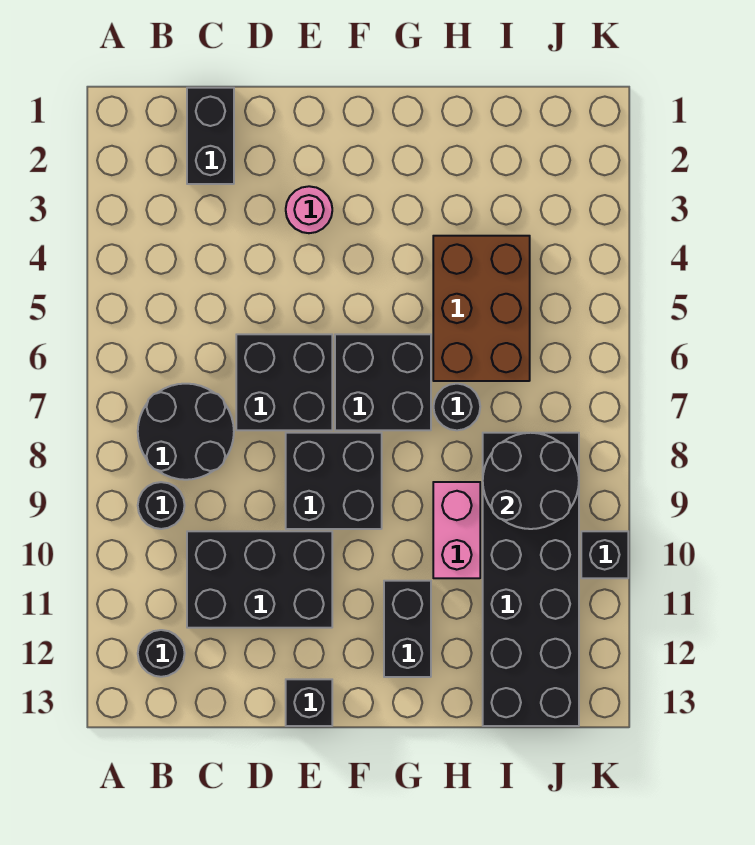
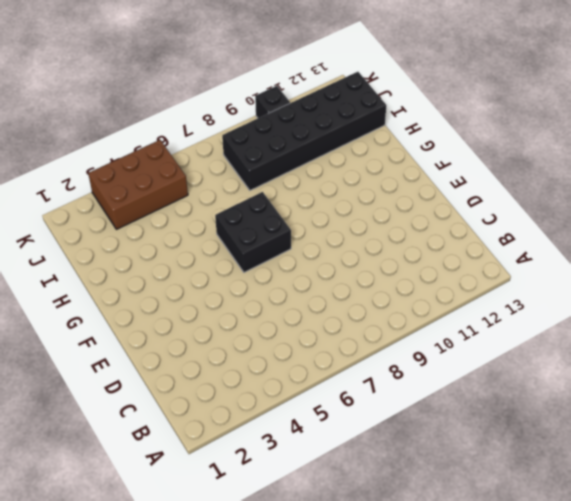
brown 2x3 brick [88,140,188,229] -> brown 2x3 brick moved to [433,236,530,381]
none -> black 2x2 round brick [138,384,234,480]
none -> black 1x1 round brick [138,482,185,529]
none -> black 1x1 round brick [138,630,185,677]

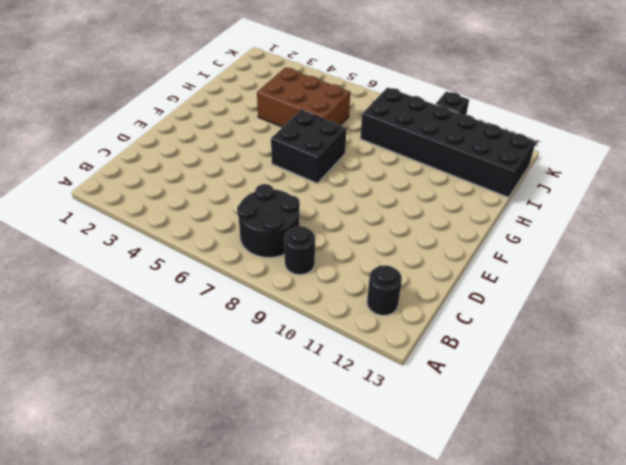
none -> black 1x2 brick [187,88,234,184]
none -> black 2x3 brick [187,531,332,628]
none -> black 2x2 brick [236,334,332,430]

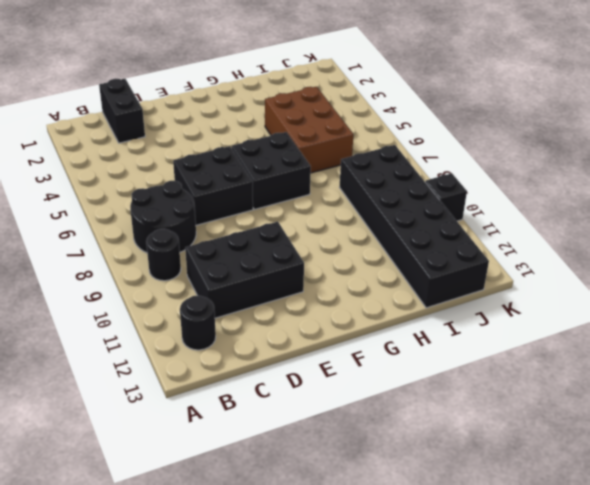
none -> pink 1x1 round brick [286,186,332,233]
none -> black 2x2 brick [286,433,382,529]
none -> black 1x1 brick [286,679,332,726]

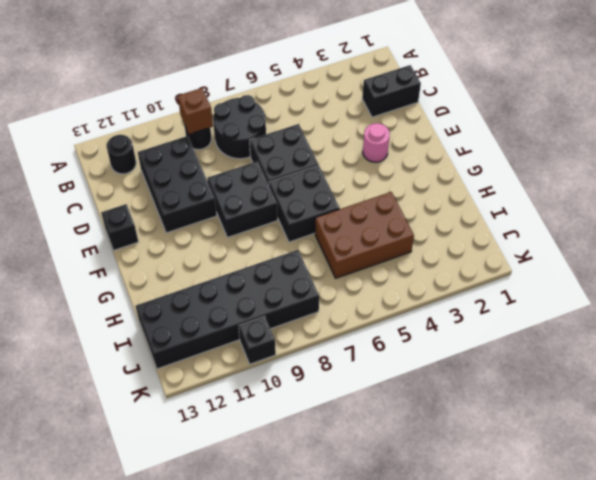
brown 1x1 brick [178,88,213,134] -> none
none -> black 1x2 brick [384,581,431,677]
none -> black 1x1 round brick [434,384,480,430]
none -> pink 1x2 brick [433,482,480,578]

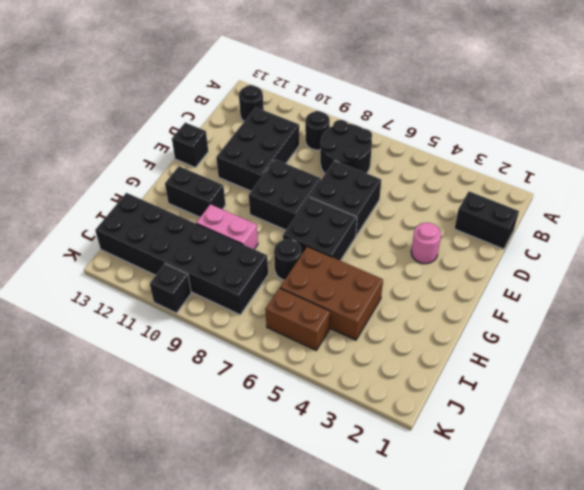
brown 1x2 brick [265,288,330,350] -> none
none -> black 2x2 round brick [483,433,579,529]

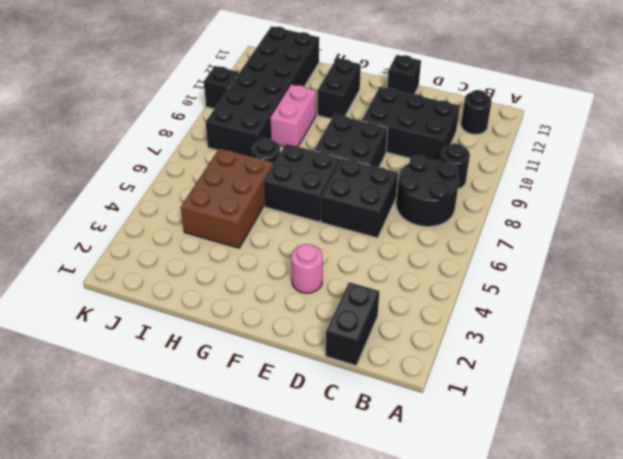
none -> black 2x2 round brick [483,433,579,529]

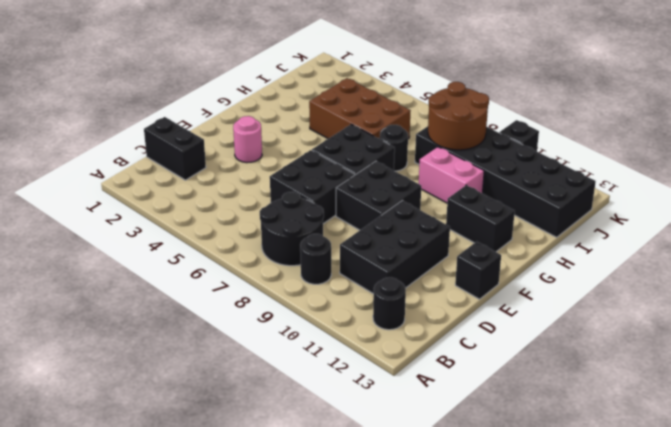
brown 2x2 round brick [428,82,489,150] -> black 2x2 round brick [483,433,579,529]

